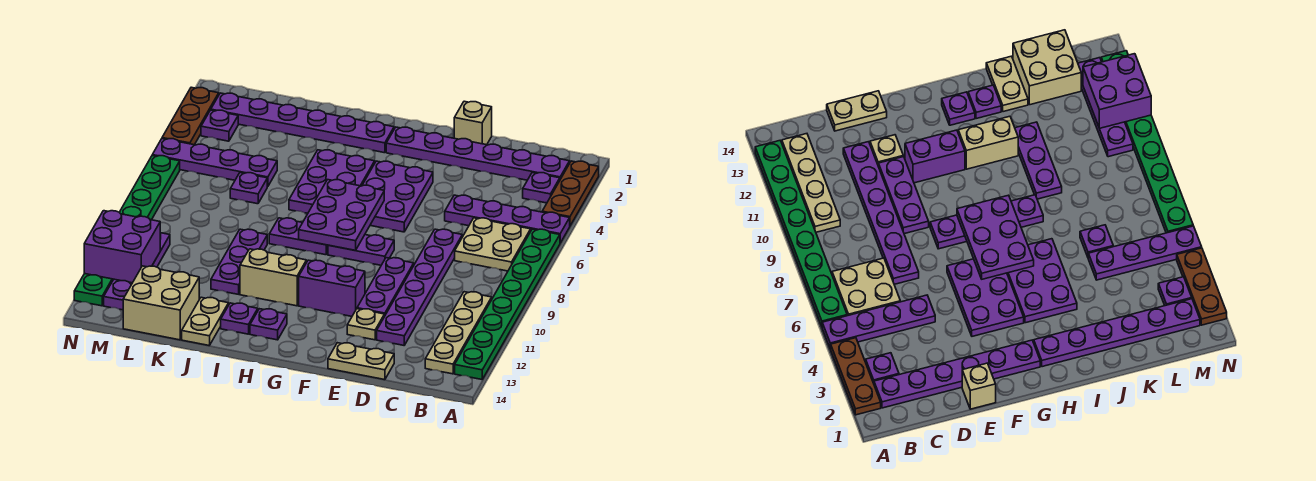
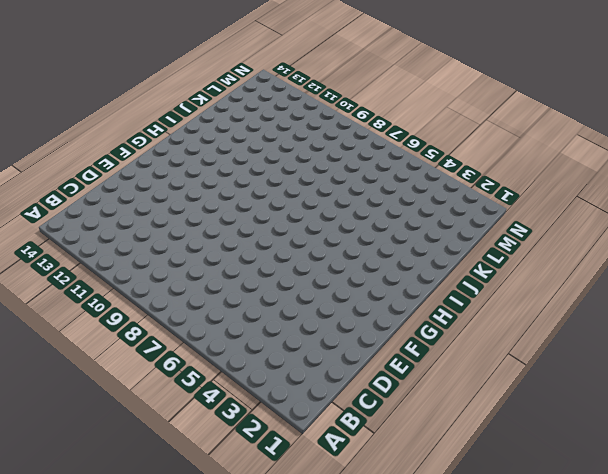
none -> brown 1x3 plate [542,161,599,226]
none -> purple 1x4 plate [445,195,570,243]
none -> green 1x8 plate [455,229,560,379]
none -> purple 1x6 plate [386,127,570,180]

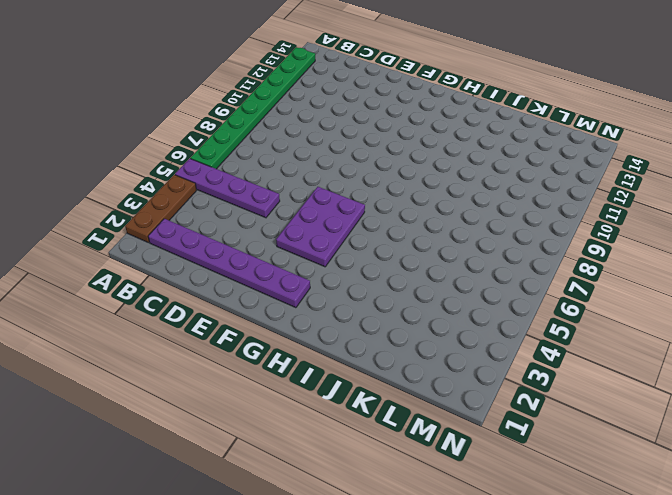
none -> purple 1x1 plate [523,173,560,203]
none -> tan 2x2 plate [455,218,531,271]
none -> tan 1x4 plate [425,292,492,374]
none -> purple 1x6 plate [377,229,462,345]

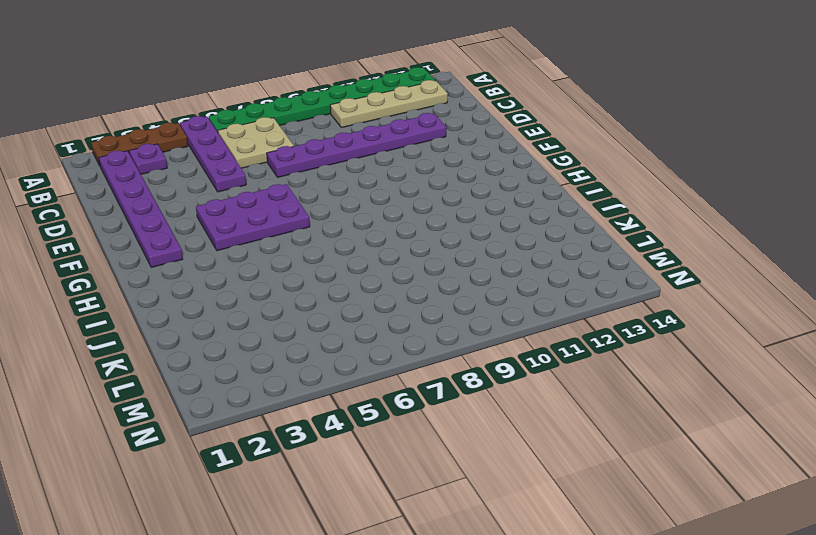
none -> tan 1x2 plate [328,343,394,380]
none -> tan 1x1 brick [454,101,492,145]
none -> purple 1x3 plate [357,258,414,316]
none -> tan 1x1 plate [347,309,384,340]

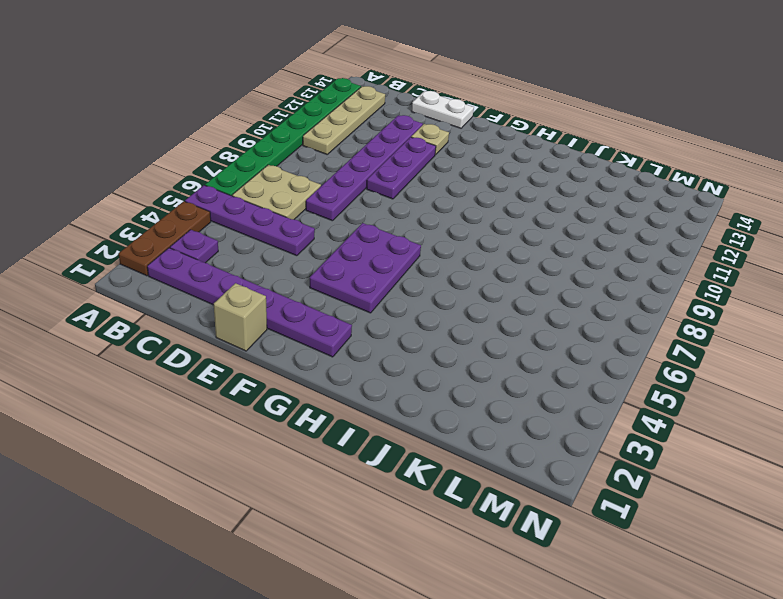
white 1x2 plate [411,91,474,128] -> tan 1x2 plate [328,343,394,380]
none -> purple 1x2 plate [328,235,394,265]
none -> purple 1x2 brick [299,260,365,316]
none -> purple 1x6 plate [211,93,394,153]
none -> purple 2x3 plate [289,150,375,213]

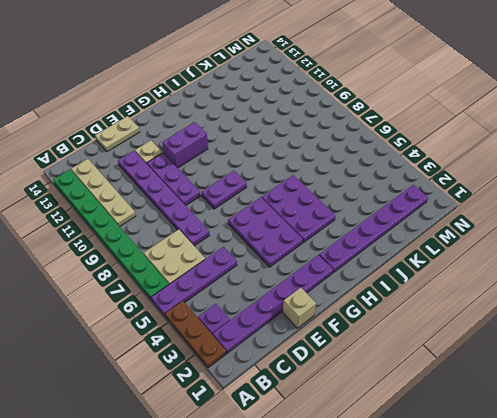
none -> purple 1x2 plate [269,218,328,255]
none -> tan 1x2 brick [240,249,306,306]
none -> purple 1x1 plate [250,309,287,340]
none -> purple 1x1 plate [221,303,258,334]

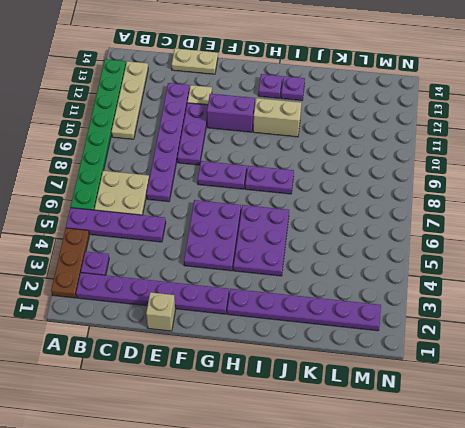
none -> purple 1x3 plate [211,229,267,294]
none -> tan 1x2 plate [182,297,229,345]
none -> purple 1x4 plate [152,139,277,187]
none -> purple 1x1 plate [230,173,267,204]

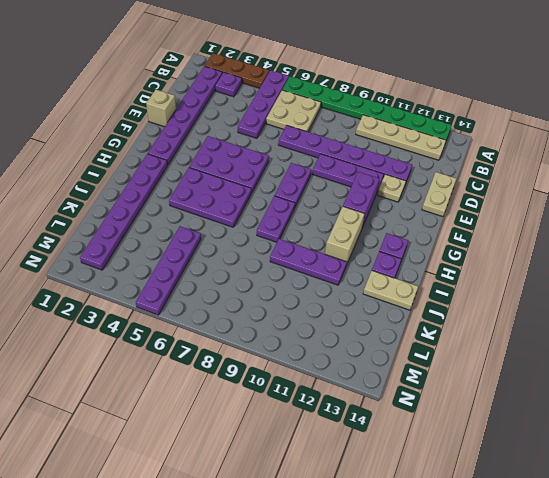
none -> purple 1x1 plate [230,173,267,204]
none -> tan 2x2 brick [123,266,199,340]
none -> purple 1x1 plate [201,110,238,141]
none -> purple 1x4 plate [104,233,170,310]

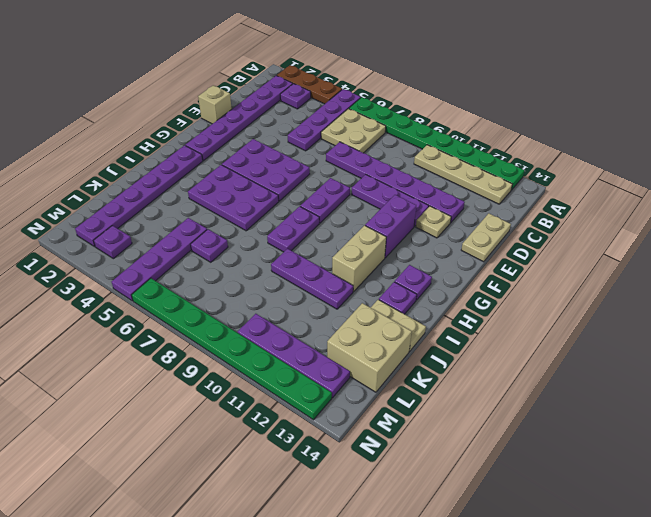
none -> brown 1x3 plate [162,87,219,145]
none -> purple 2x3 plate [299,180,384,250]
none -> purple 2x2 brick [84,211,160,283]

